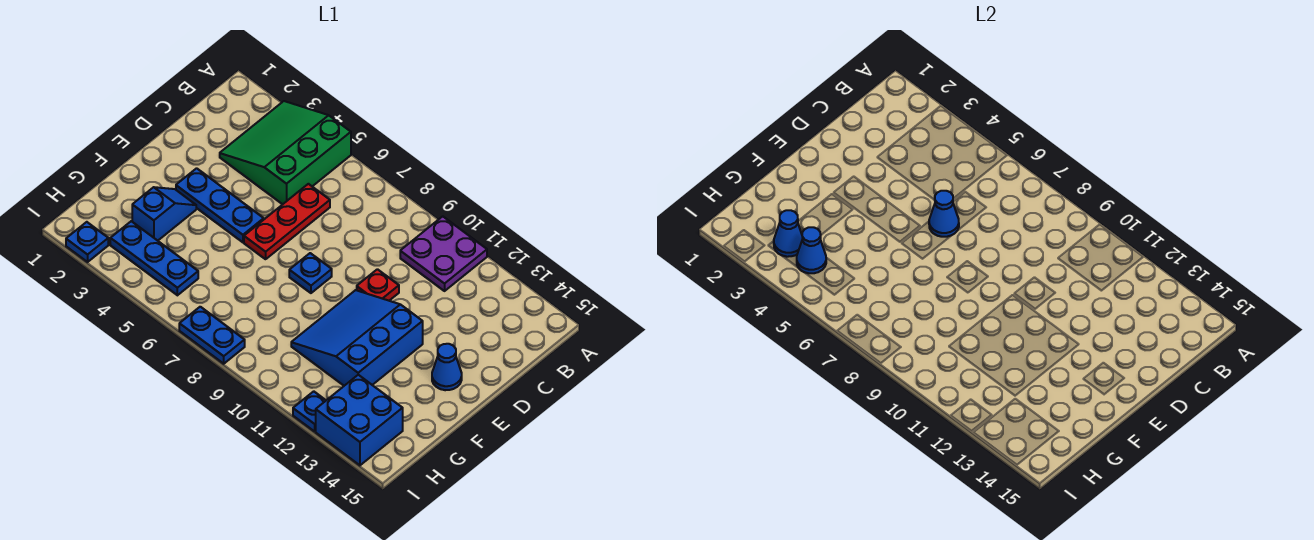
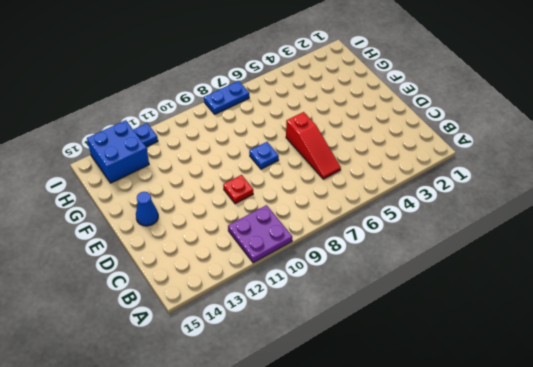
red 1x3 slope [286,112,341,179] -> red 1x3 plate [244,184,330,259]
none -> green 3x3 slope [220,101,351,204]
none -> blue 1x3 plate [176,168,264,242]
none -> blue 3x3 slope [291,290,423,386]

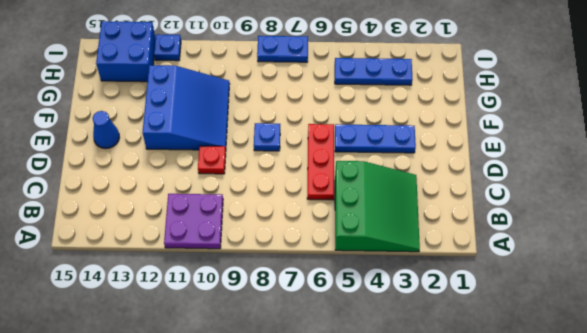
none -> blue 1x2 slope [132,187,196,241]
none -> blue 1x1 plate [66,222,108,262]
none -> blue 1x1 cone [929,191,959,237]

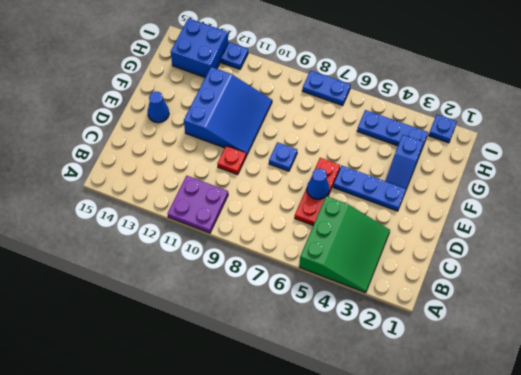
none -> blue 1x1 cone [774,210,802,257]
none -> blue 1x1 cone [797,227,826,273]

